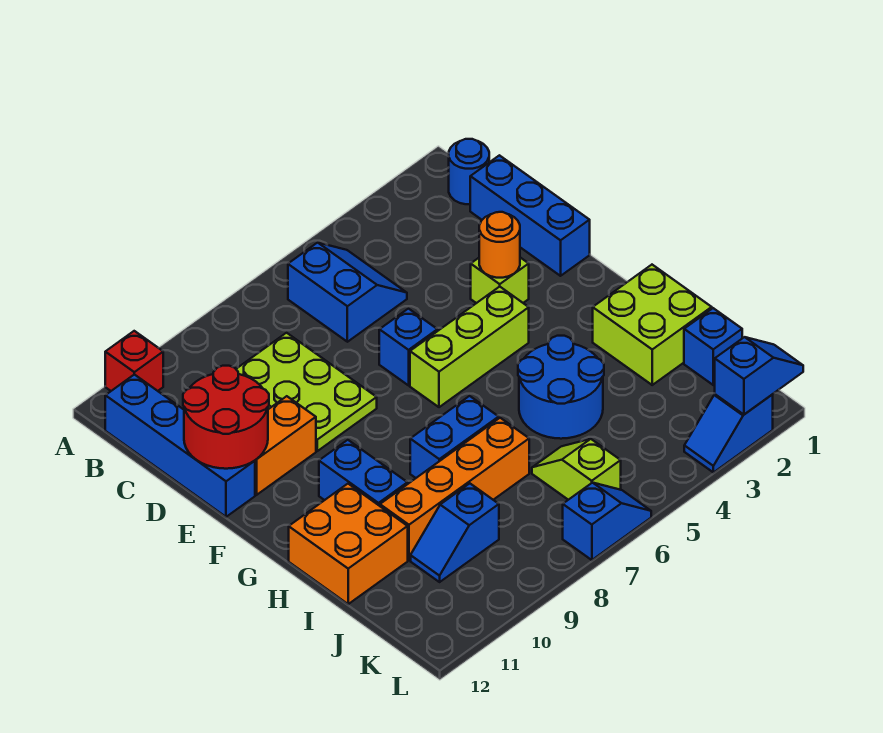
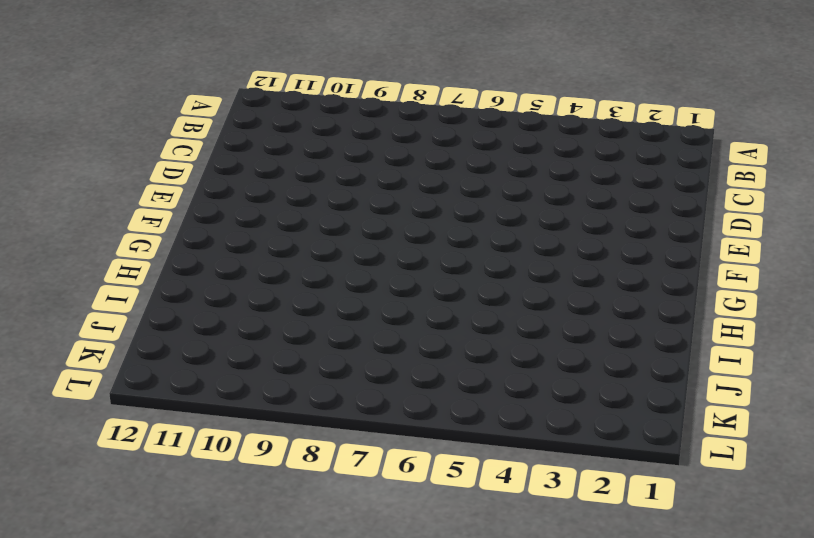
none -> red 1x1 brick [105,331,163,391]
none -> blue 1x1 round brick [449,139,489,204]
none -> blue 2x2 slope [288,242,407,342]

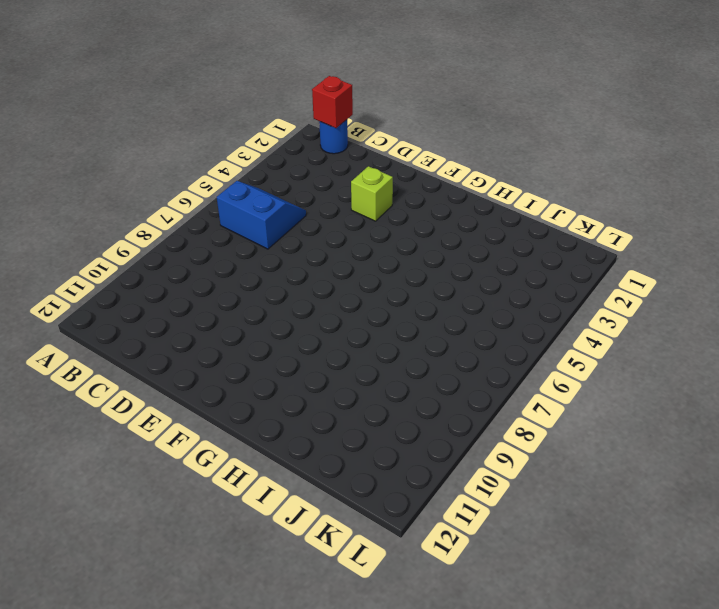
red 1x1 brick [312,76,353,128] -> red 1x1 brick moved to [105,331,163,391]
none -> blue 1x4 brick [105,374,255,517]
none -> blue 1x3 brick [470,155,590,276]
none -> lime 2x3 plate [236,333,377,451]

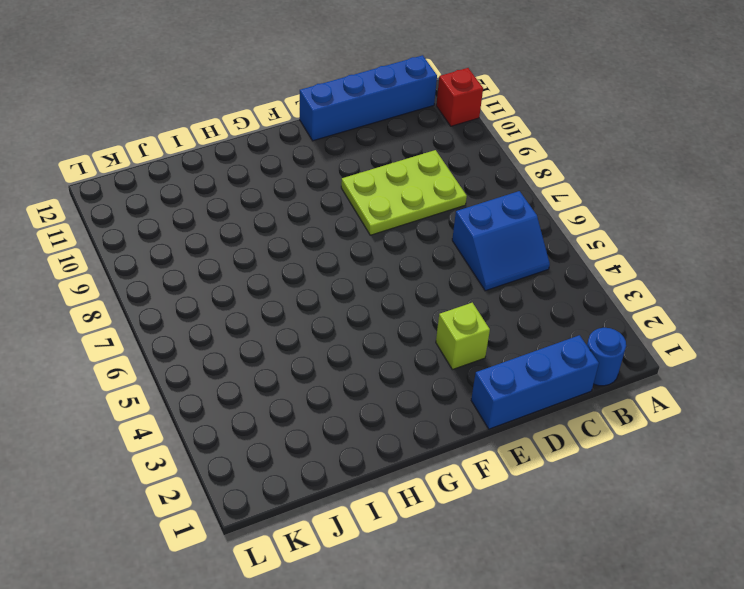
none -> blue 1x1 brick [379,309,437,385]
none -> orange 1x2 brick [255,396,316,495]
none -> lime 1x3 brick [410,287,529,407]

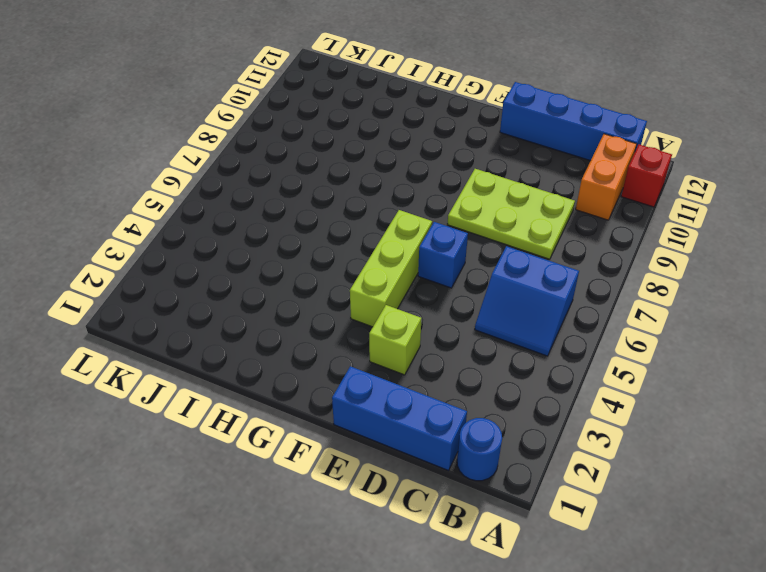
orange 1x2 brick [576,134,637,220] -> orange 1x2 brick moved to [255,396,316,495]
none -> blue 1x2 brick [319,440,407,506]
none -> lime 2x2 brick [593,265,712,385]
none -> blue 2x2 round brick [518,336,604,439]

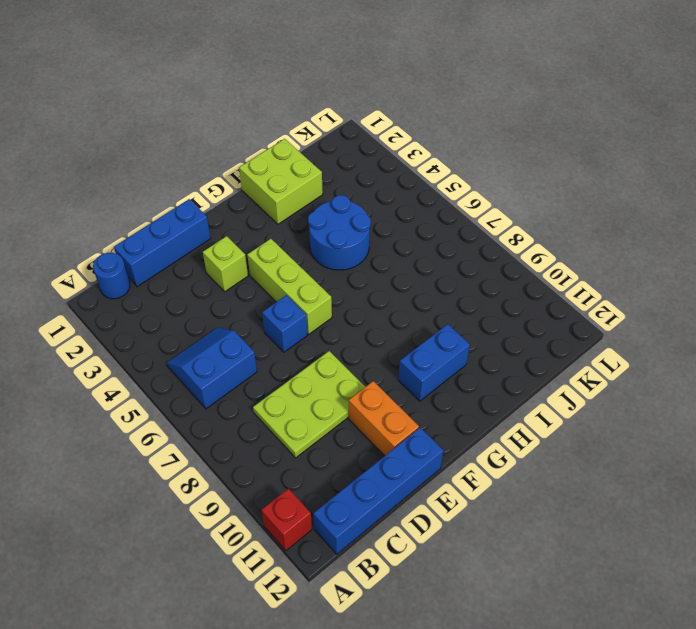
none -> blue 1x2 brick [410,396,499,478]
none -> orange 2x2 brick [289,484,408,604]
none -> orange 1x4 brick [380,418,529,560]

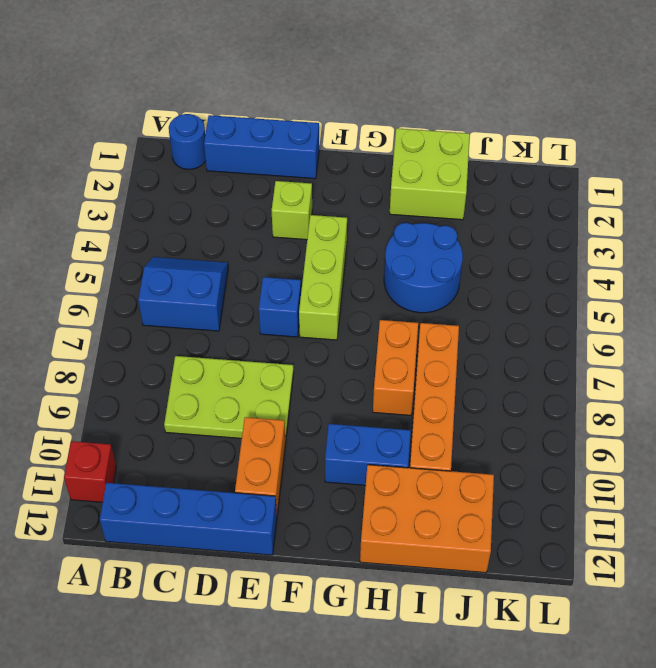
orange 1x2 brick [373,320,418,415] -> blue 1x2 brick [410,396,499,478]
orange 2x3 brick [360,465,494,573] -> orange 2x2 brick [289,484,408,604]
none -> blue 1x1 brick [684,308,742,385]
none -> lime 1x2 slope [532,439,621,500]
none -> blue 1x2 slope [411,483,499,582]

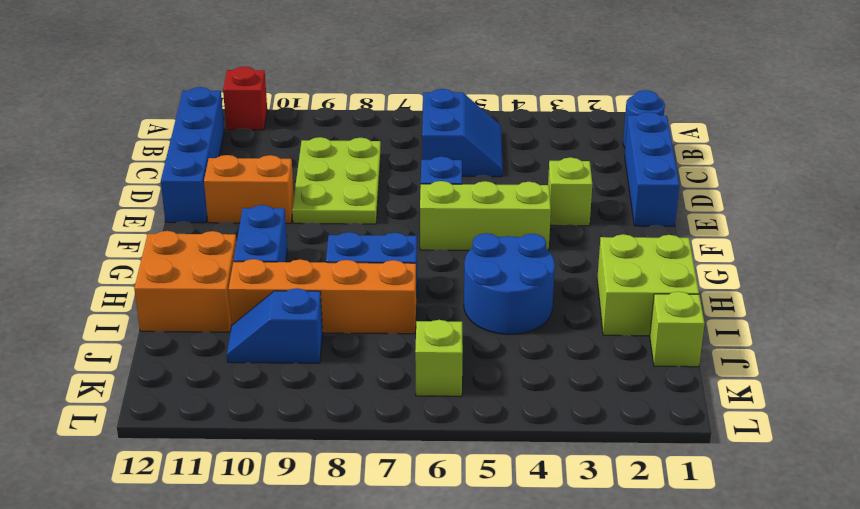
lime 1x1 brick [650,292,705,367] -> blue 1x1 brick [684,308,742,385]
none -> blue 1x2 slope [684,394,773,472]
none -> blue 1x2 slope [563,483,651,560]
none -> red 2x2 round brick [183,366,269,469]

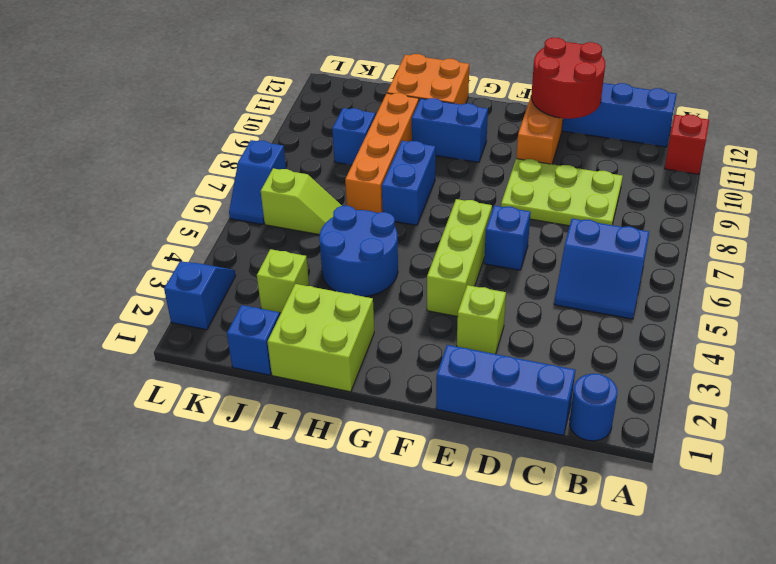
lime 1x1 brick [257,249,309,313] -> none
none -> orange 1x1 round brick [479,212,520,278]
none -> blue 1x2 slope [715,337,803,415]

